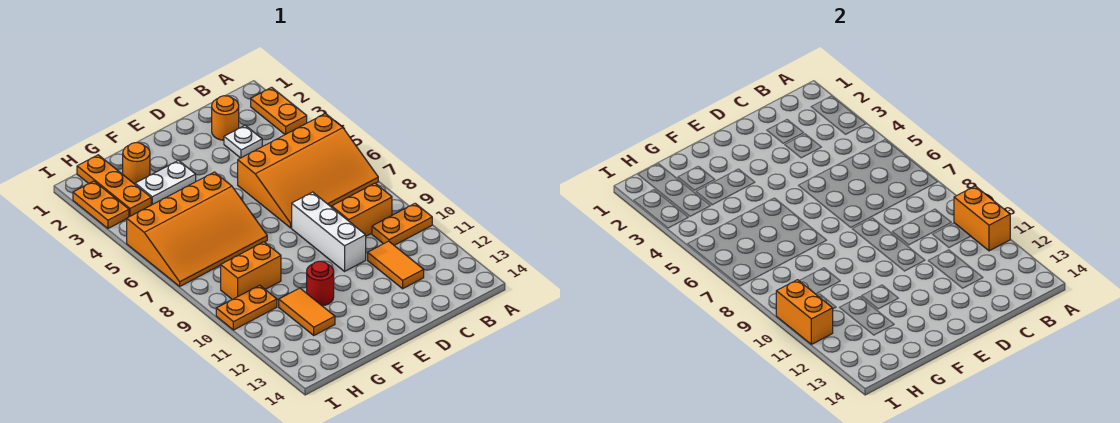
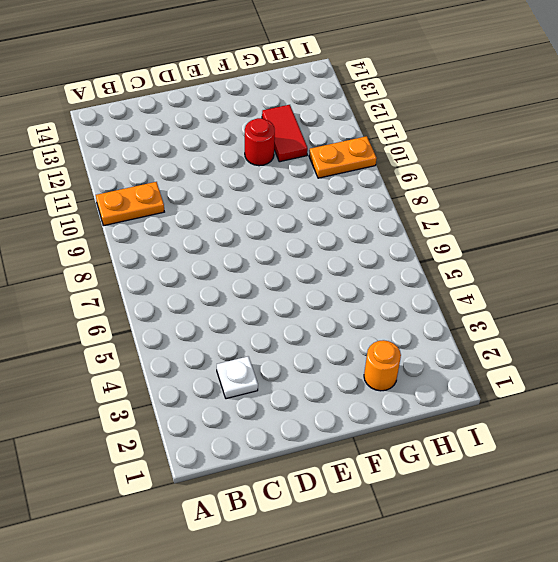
red 1x2 tile [262,105,308,162] -> orange 1x2 tile [279,288,335,335]
none -> orange 1x2 plate [251,87,307,135]
none -> orange 3x4 slope [238,114,378,228]
none -> orange 1x2 brick [332,183,392,236]

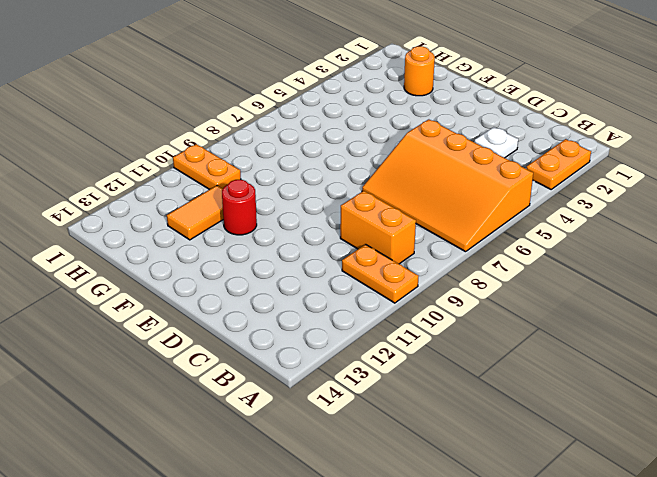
none -> orange 1x1 round brick [212,96,239,140]
none -> orange 1x2 tile [368,241,424,289]
none -> white 1x3 brick [292,192,366,271]

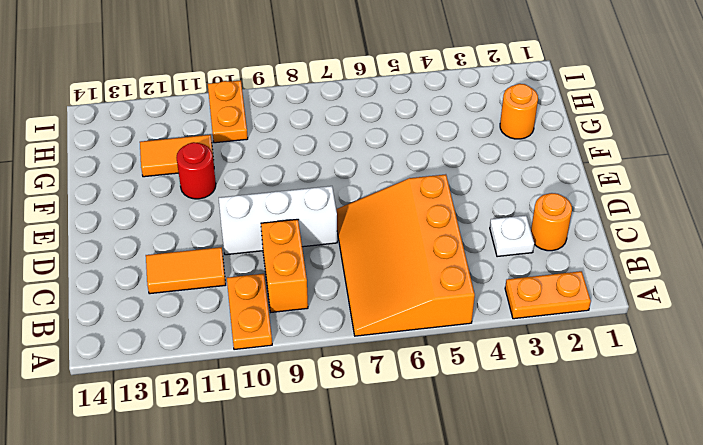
none -> white 1x2 plate [135,160,196,205]
none -> orange 3x4 slope [127,172,267,286]
none -> orange 1x2 brick [221,242,281,300]

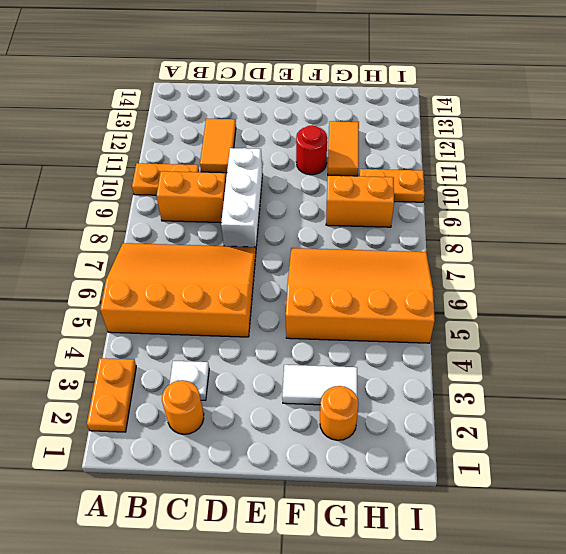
white 1x2 tile [282,365,357,405] -> white 1x2 plate [135,160,196,205]
none -> orange 1x3 plate [77,155,151,217]
none -> orange 1x2 plate [73,181,129,228]
none -> orange 1x2 brick [954,186,1010,251]

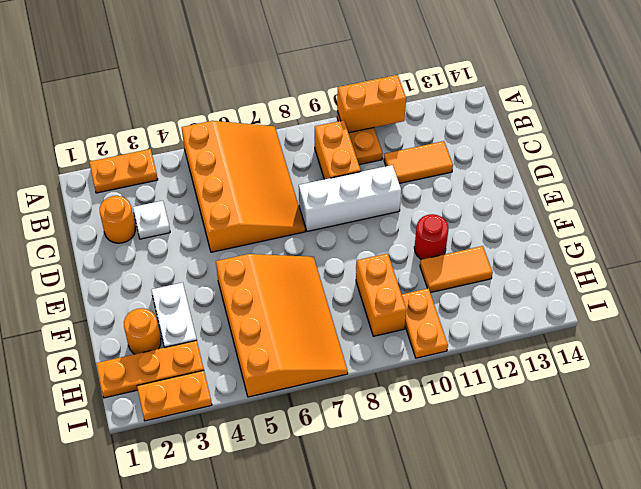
none -> orange 1x2 brick [776,280,833,344]

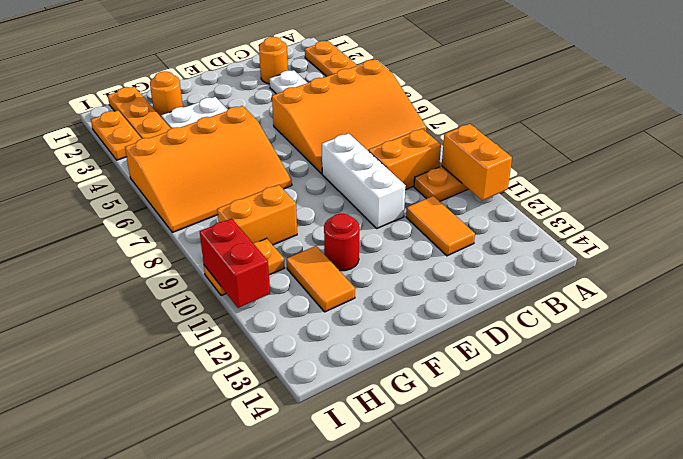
red 1x2 brick [200,218,270,308] -> orange 1x2 brick [776,280,833,344]

